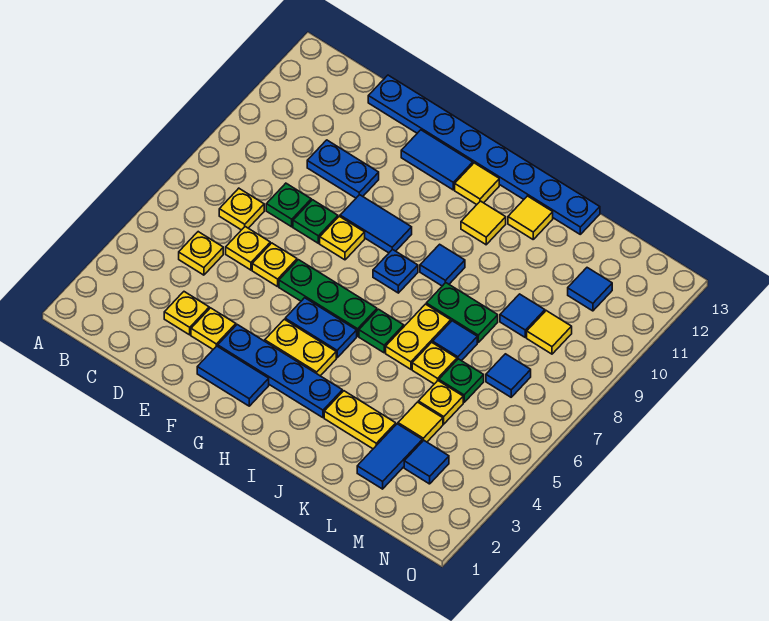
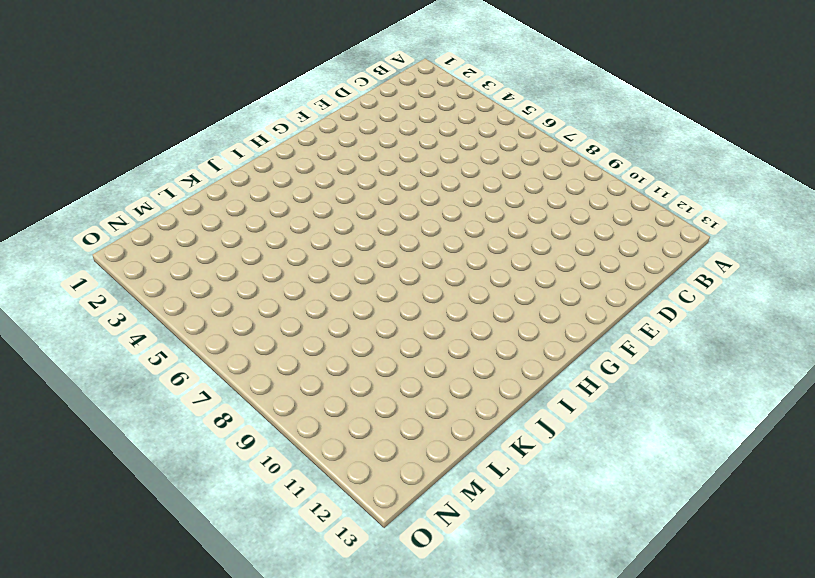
none -> yellow 1x1 plate [179,232,223,275]
none -> yellow 1x1 plate [219,188,264,230]
none -> yellow 1x1 plate [164,292,209,335]
none -> yellow 1x1 plate [226,227,270,270]

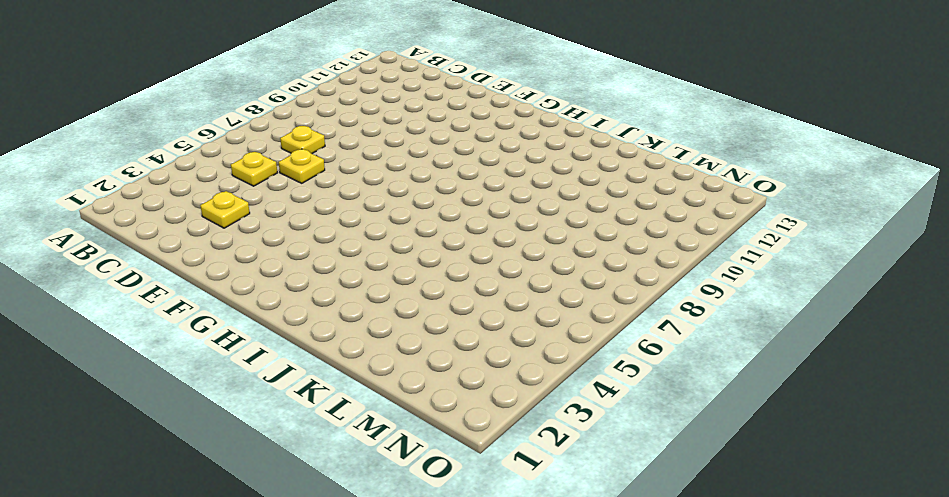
none -> green 1x1 plate [266,183,311,227]
none -> blue 1x2 plate [307,140,379,198]
none -> blue 1x8 plate [368,75,600,234]
none -> yellow 1x1 plate [191,308,236,349]

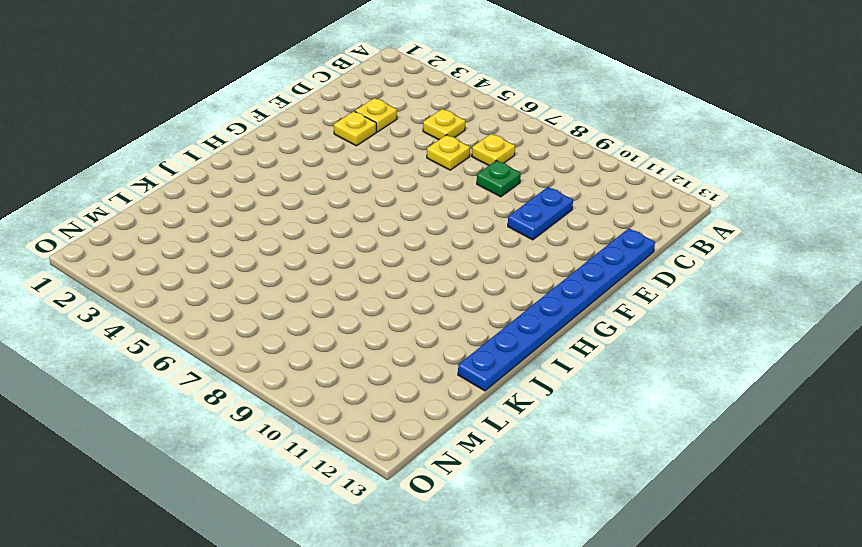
none -> yellow 1x1 plate [252,243,297,287]
none -> green 1x1 plate [293,200,338,243]
none -> blue 1x2 tile [197,346,269,406]
none -> blue 1x4 plate [218,325,342,418]

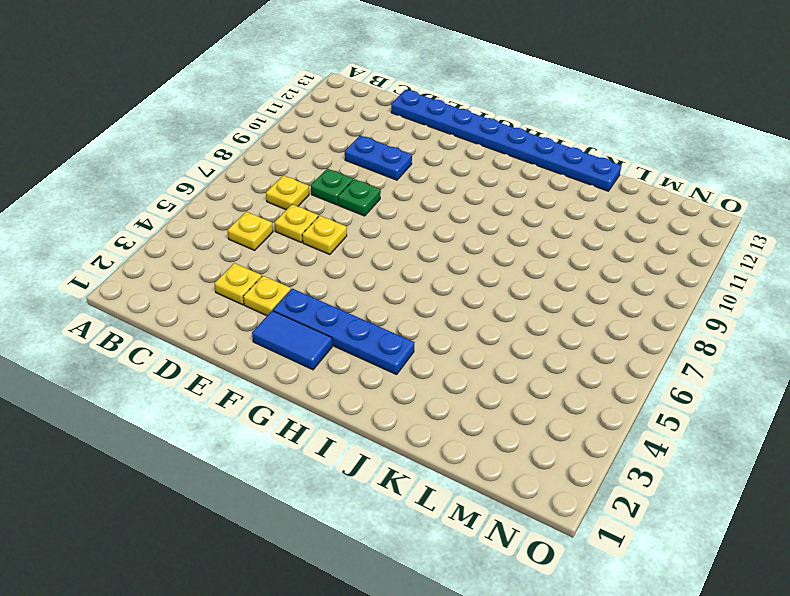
none -> green 1x3 plate [279,260,377,336]
none -> yellow 1x1 plate [320,216,365,260]
none -> blue 1x2 tile [340,195,412,253]
none -> blue 1x2 tile [401,130,473,190]

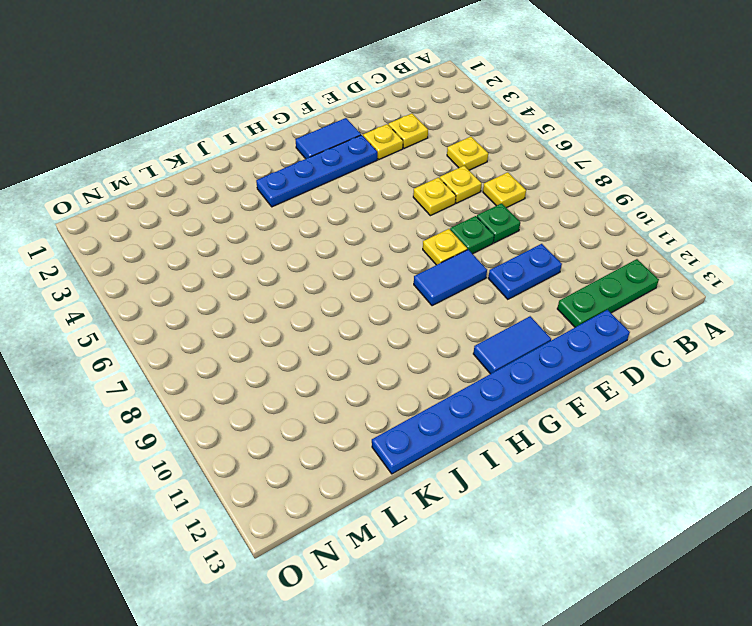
green 1x3 plate [557,259,659,327] -> green 1x3 plate moved to [279,260,377,336]
none -> yellow 1x2 plate [265,319,336,376]
none -> blue 1x2 plate [285,298,357,358]
none -> blue 1x1 plate [373,249,418,293]
none -> yellow 1x1 tile [455,163,499,205]

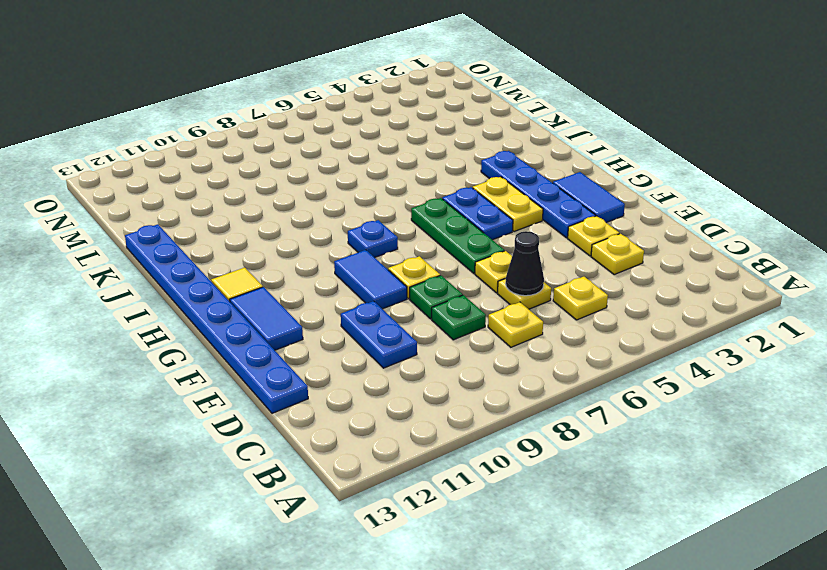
black 1x1 cone [506,231,544,296] -> none
none -> green 1x1 plate [359,309,404,353]
none -> blue 1x1 tile [420,244,465,286]
none -> yellow 1x1 tile [461,201,506,245]
none -> yellow 1x2 plate [324,391,396,449]

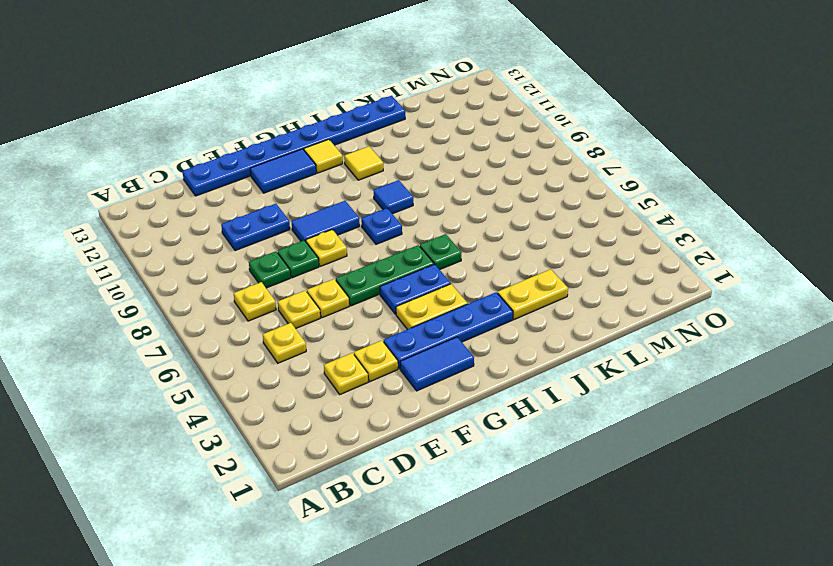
none -> yellow 1x2 plate [386,304,451,369]
none -> green 1x2 plate [426,283,498,342]
none -> yellow 1x1 tile [508,196,553,239]
none -> yellow 1x1 plate [412,342,457,384]

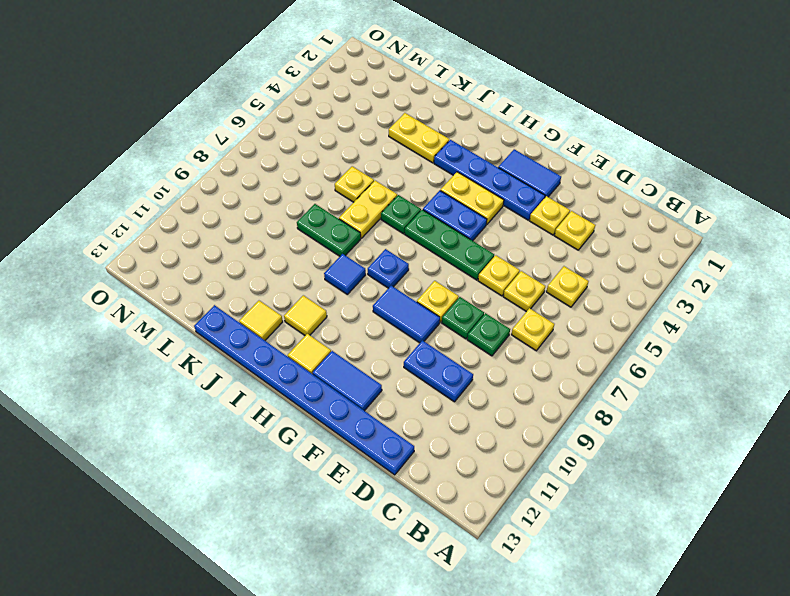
none -> blue 1x1 tile [433,321,477,361]
none -> blue 1x2 tile [357,424,422,489]
none -> yellow 1x1 tile [398,402,443,442]
none -> yellow 1x1 plate [418,381,463,424]

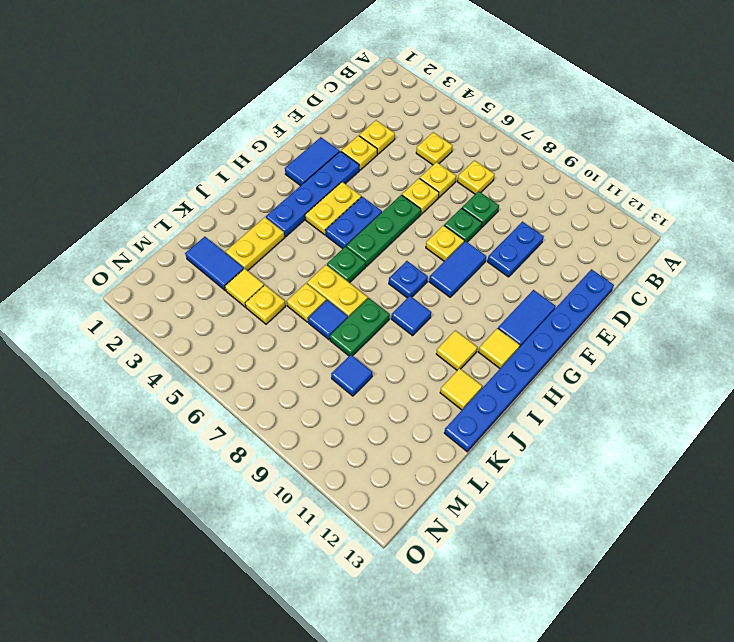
none -> green 1x1 plate [439,359,484,402]
none -> blue 1x1 tile [404,440,449,484]
none -> blue 1x1 tile [486,354,531,397]
none -> yellow 1x1 tile [527,311,572,354]

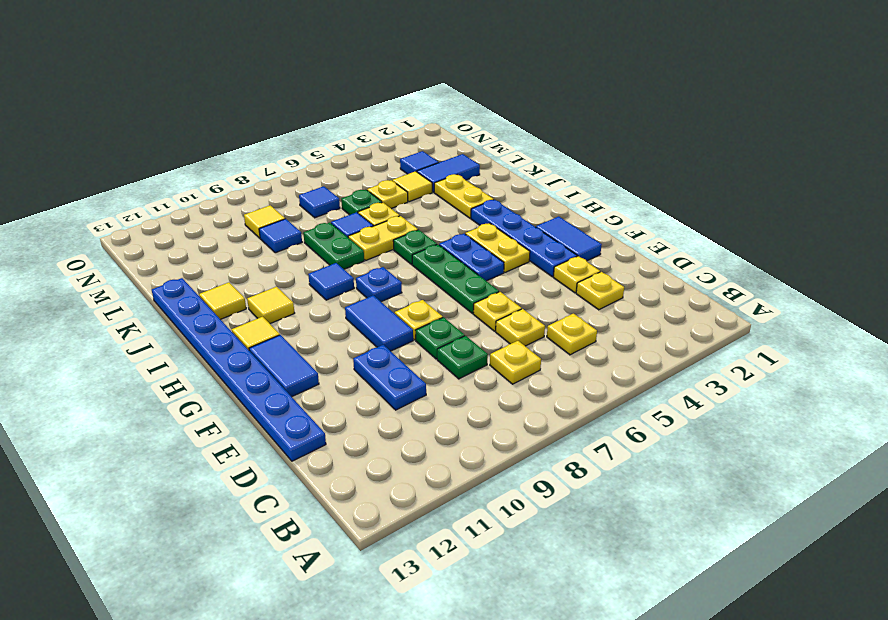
none -> blue 1x1 tile [568,268,612,311]

